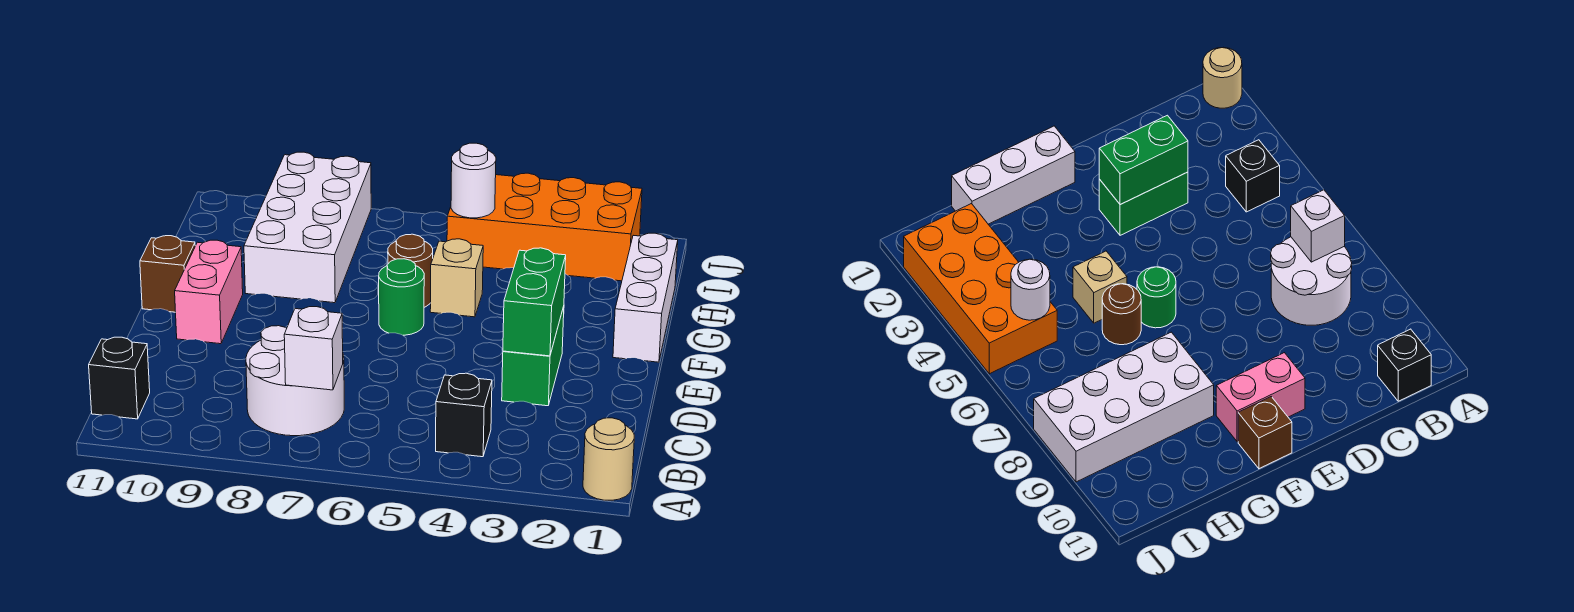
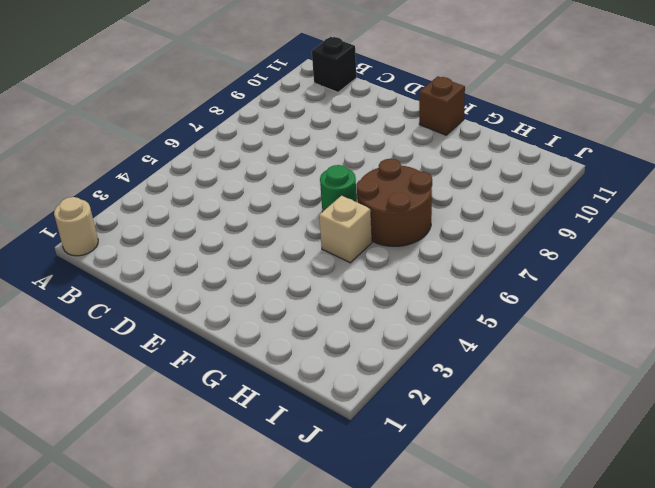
brown 2x2 round brick [356,159,432,246] -> brown 1x1 round brick [388,234,433,307]
none -> black 1x1 brick [436,373,492,457]
none -> white 2x2 round brick [246,326,344,436]
none -> green 1x2 brick [502,306,564,406]

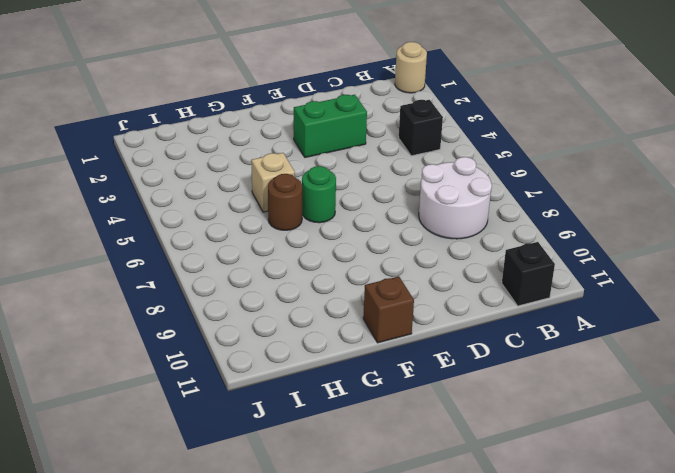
none -> pink 1x2 brick [175,240,243,344]
none -> white 1x3 brick [613,233,678,362]
none -> white 2x4 brick [244,152,371,303]

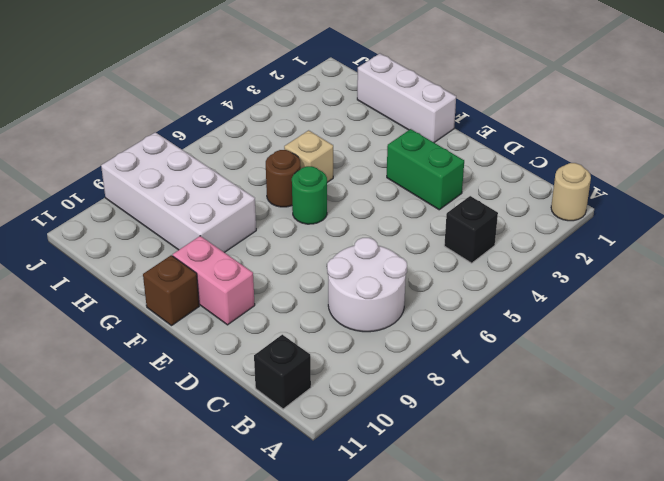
none -> orange 2x4 brick [447,173,642,281]
none -> white 1x1 brick [284,307,343,390]
none -> green 1x2 brick [503,248,566,356]

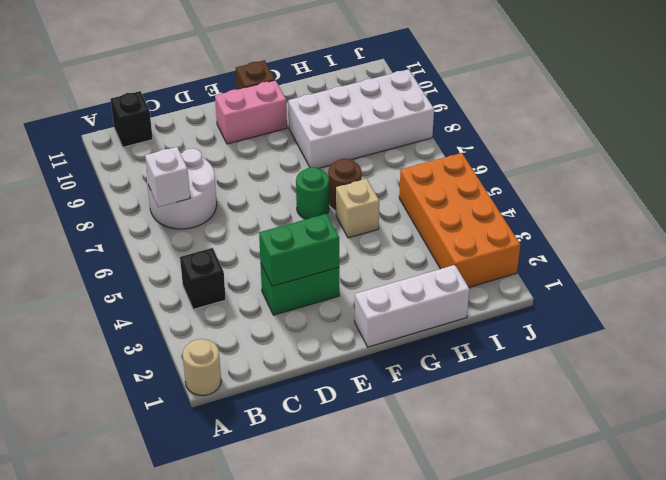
none -> white 1x1 round brick [451,143,496,218]

